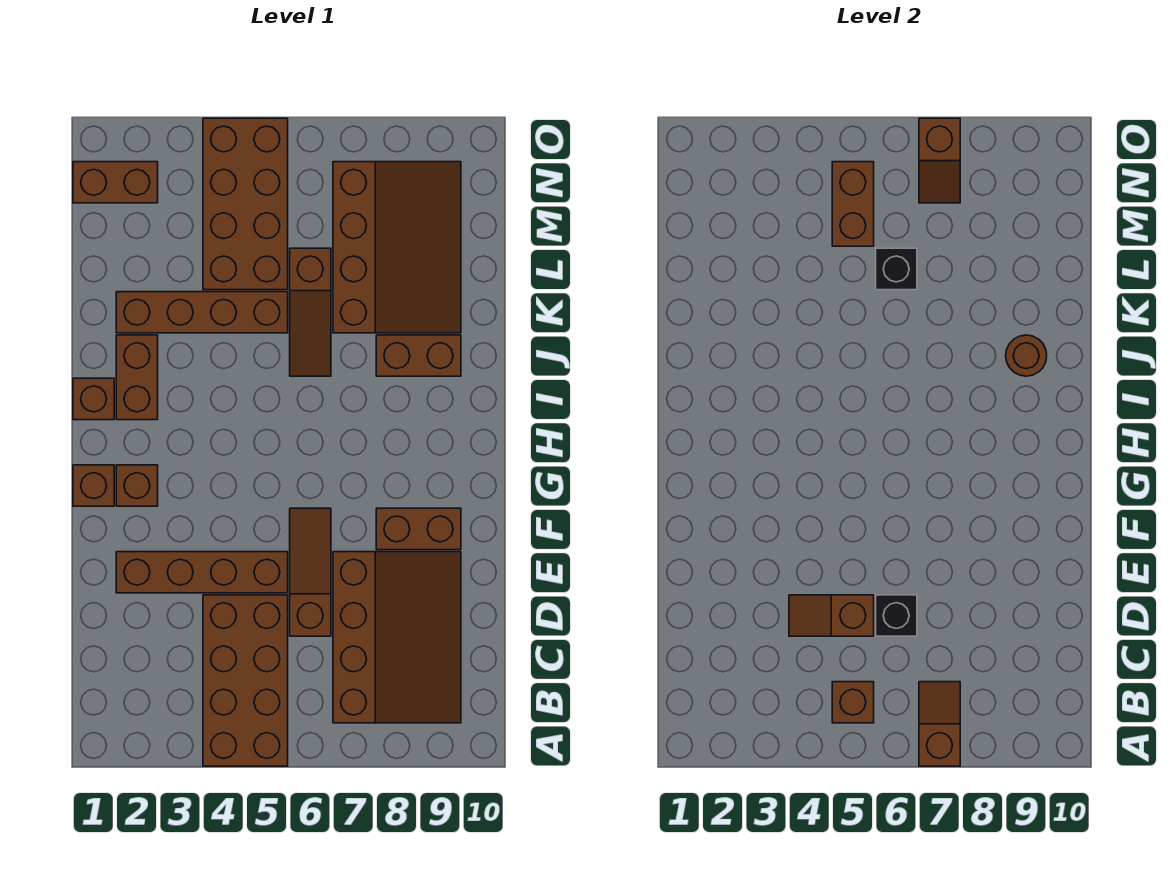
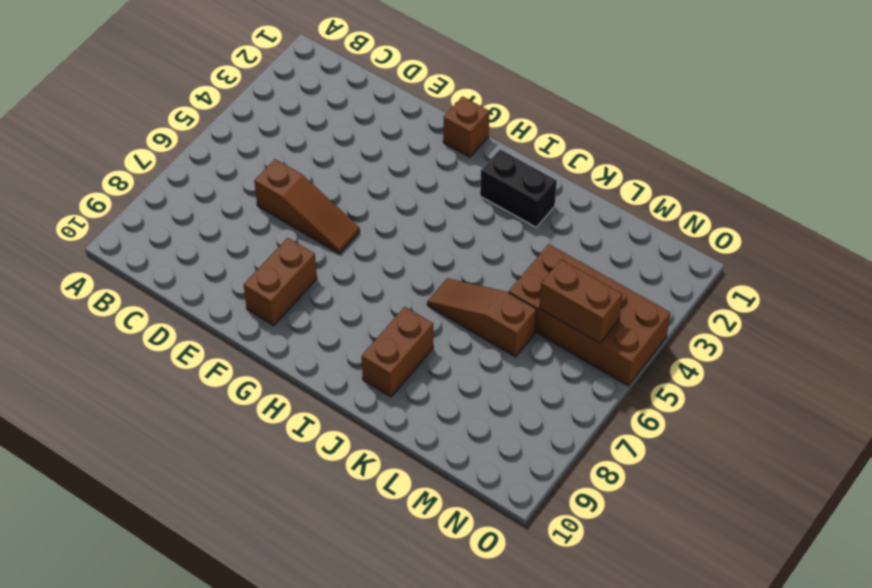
black 1x2 brick [480,149,557,227] -> brown 1x2 brick [116,335,158,420]
none -> brown 2x4 brick [203,595,288,766]
none -> brown 3x4 slope [333,552,461,723]
none -> brown 1x4 brick [116,552,288,593]

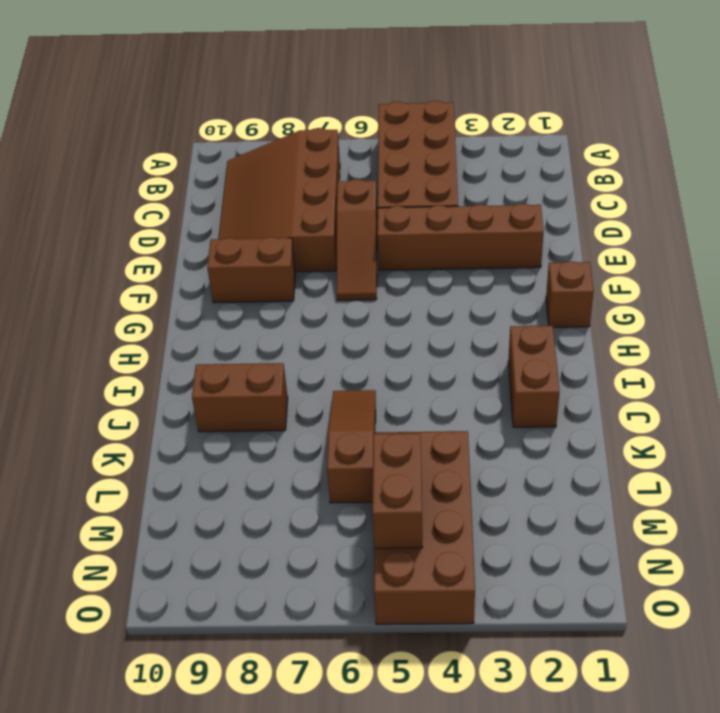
none -> brown 1x1 brick [116,465,158,506]
none -> brown 1x1 brick [73,378,114,420]
none -> brown 1x4 brick [116,292,288,333]

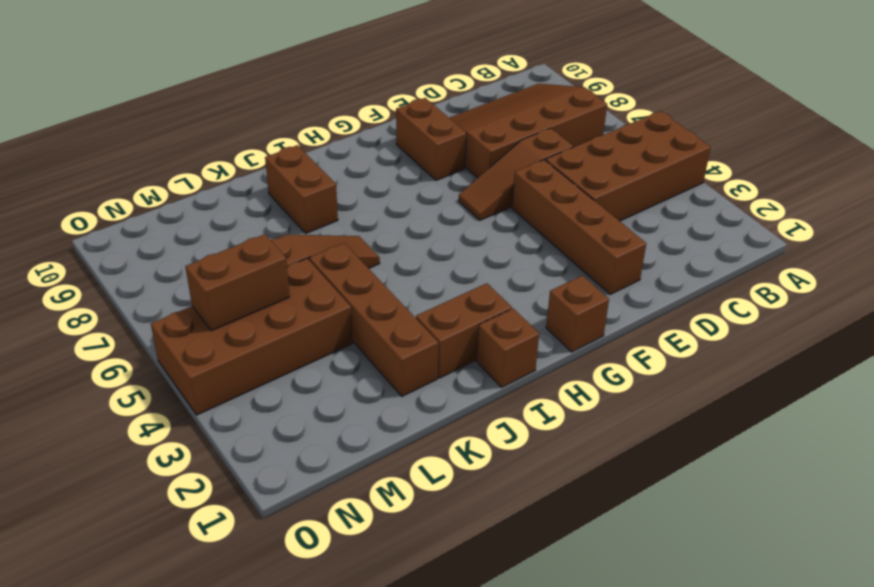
none -> brown 1x1 brick [116,465,158,506]
none -> brown 3x4 slope [333,162,461,333]
none -> brown 1x2 brick [73,162,158,203]

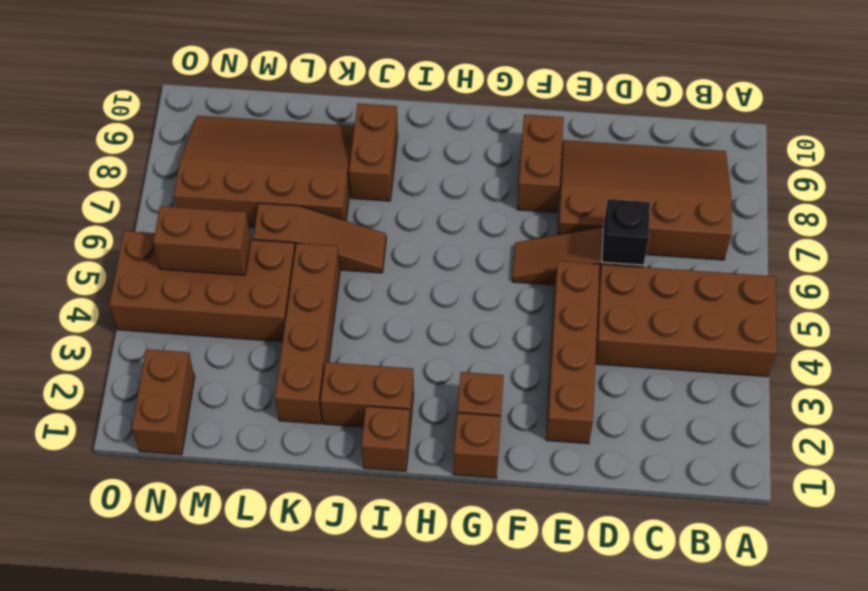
none -> brown 1x2 slope [919,682,960,766]
none -> brown 1x1 brick [832,682,874,723]
none -> brown 1x2 slope [789,595,874,636]

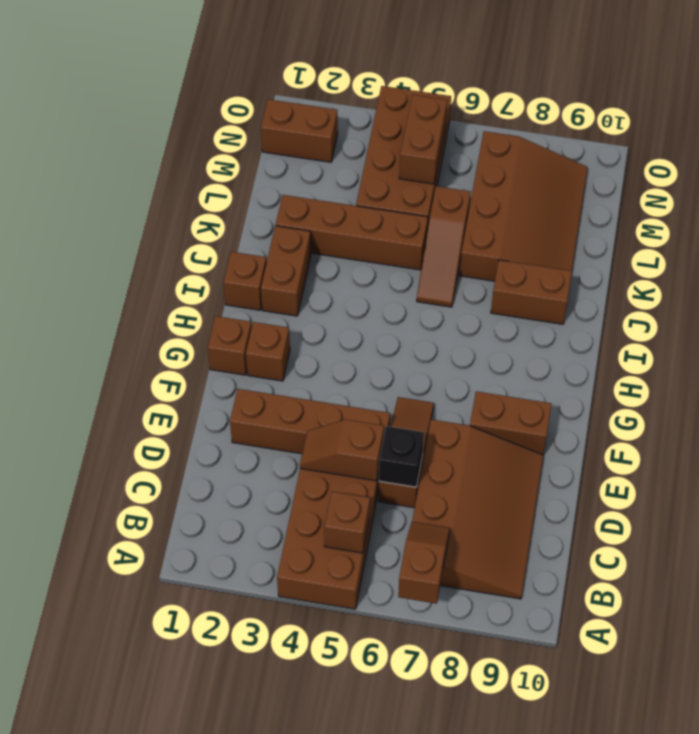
none -> brown 1x1 round brick [1006,335,1047,376]
none -> black 1x1 brick [876,248,917,290]
none -> brown 1x2 slope [919,118,960,203]

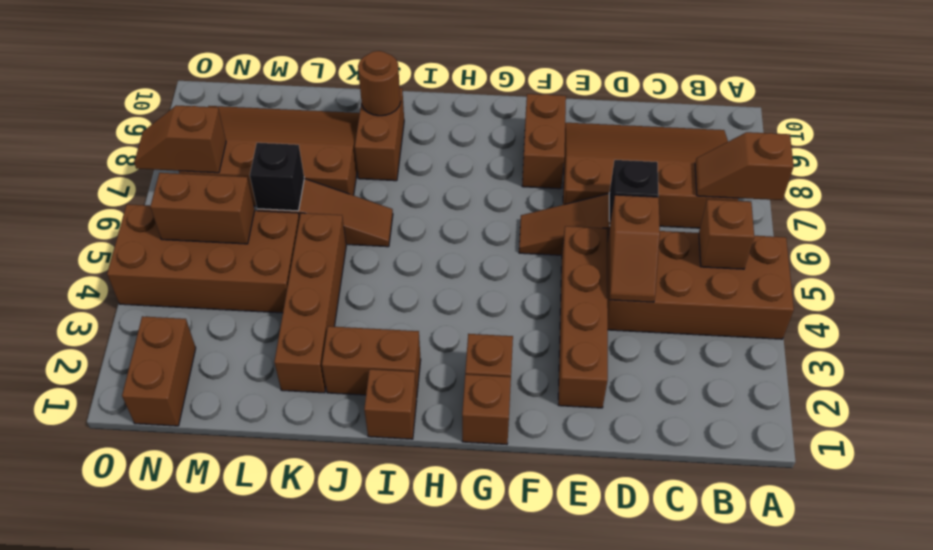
brown 1x2 slope [134,105,226,173] -> brown 1x2 slope turned to [919,118,960,203]

